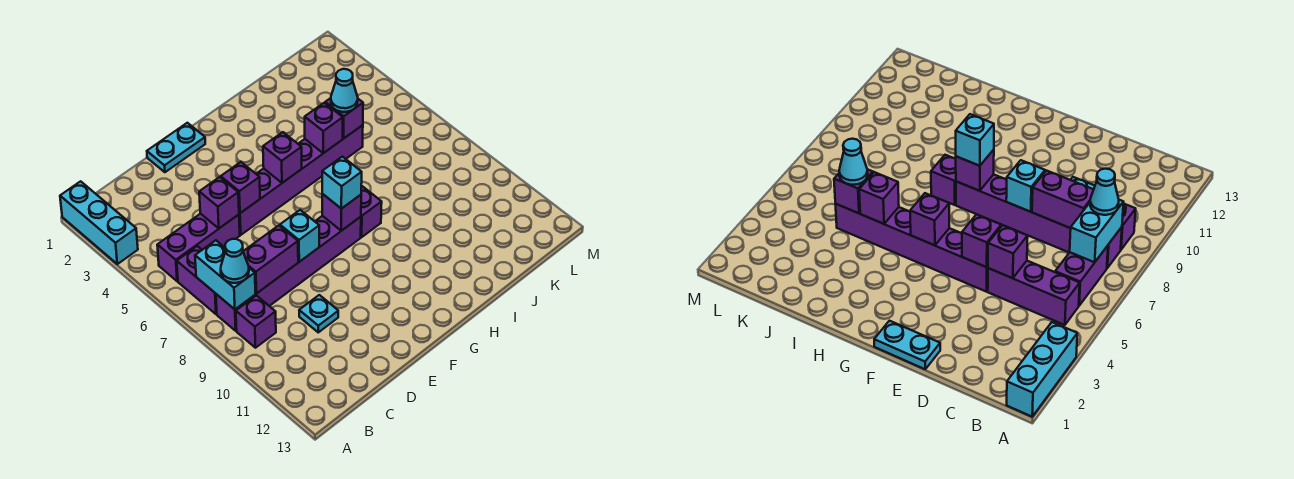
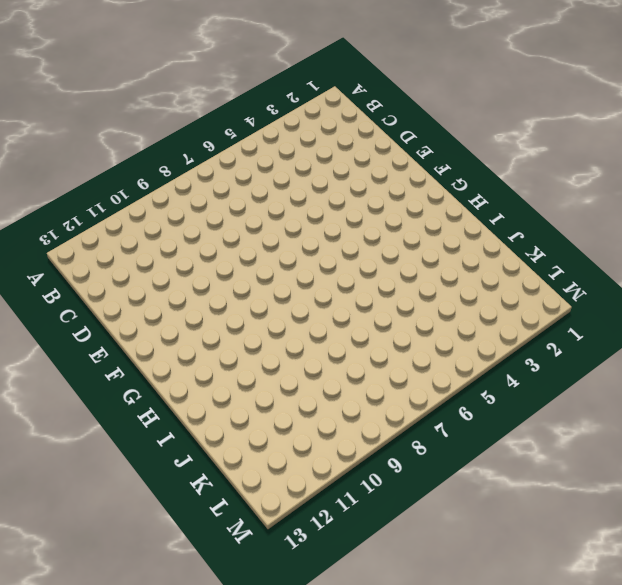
none -> cyan 1x3 brick [60,181,138,264]
none -> purple 1x3 brick [157,214,240,281]
none -> purple 1x2 brick [177,246,217,314]

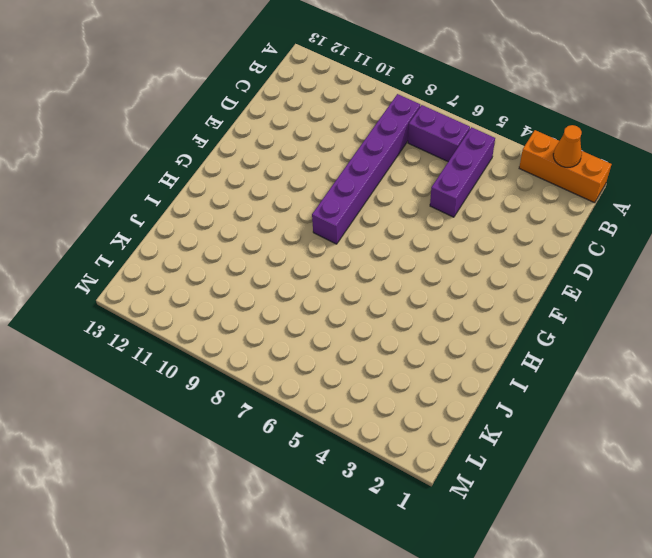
orange 1x3 brick [519,130,612,203] -> cyan 1x3 brick [60,181,138,264]
orange 1x1 cone [553,125,582,167] -> none
none -> purple 1x1 brick [236,296,276,348]
none -> cyan 1x1 plate [299,295,338,332]
none -> cyan 1x2 plate [147,123,205,172]

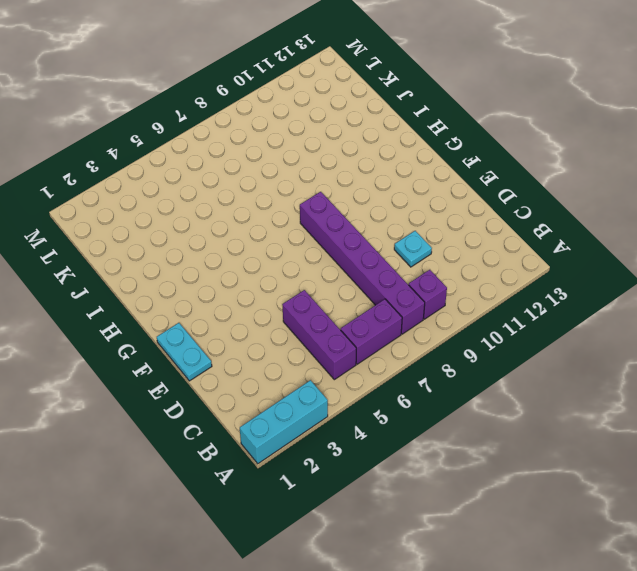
none -> purple 1x6 brick [239,125,363,235]
none -> purple 1x1 brick [361,186,382,237]
none -> cyan 1x2 brick [195,240,255,309]

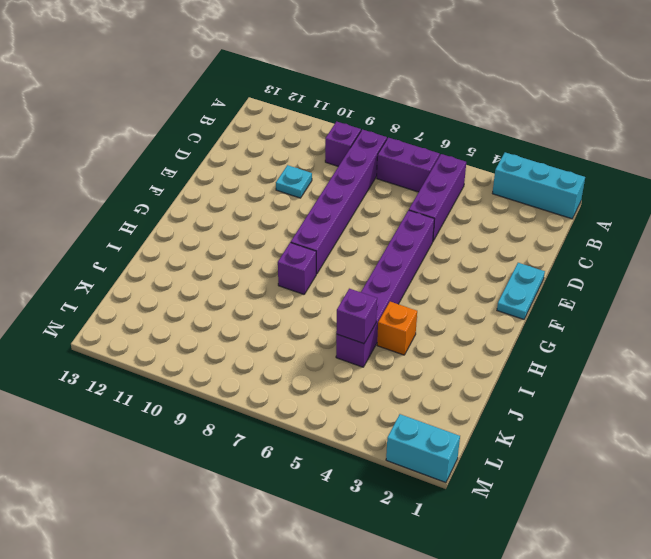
orange 1x1 brick [377,302,417,355] -> none
cyan 1x2 brick [386,414,460,483] -> cyan 1x2 brick moved to [195,240,255,309]
none -> purple 1x2 brick [243,226,298,293]
none -> purple 1x1 brick [199,177,239,228]
none -> purple 1x1 brick [221,162,260,213]

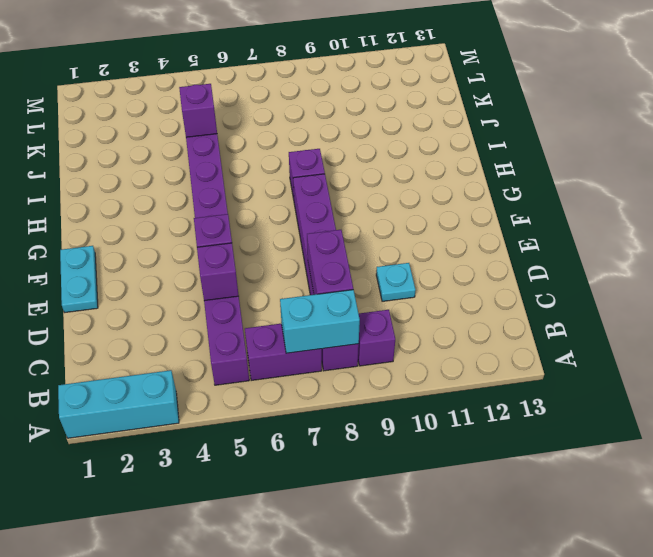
none -> cyan 1x1 brick [280,210,319,262]
none -> purple 1x1 brick [263,132,302,183]
none -> purple 1x1 brick [322,194,361,231]

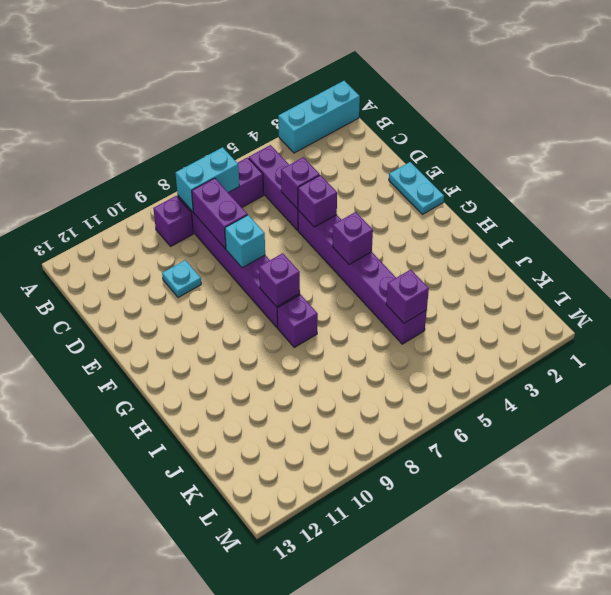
none -> purple 1x1 brick [305,103,343,153]
none -> cyan 1x1 cone [221,239,249,283]
none -> cyan 1x1 brick [322,157,362,209]

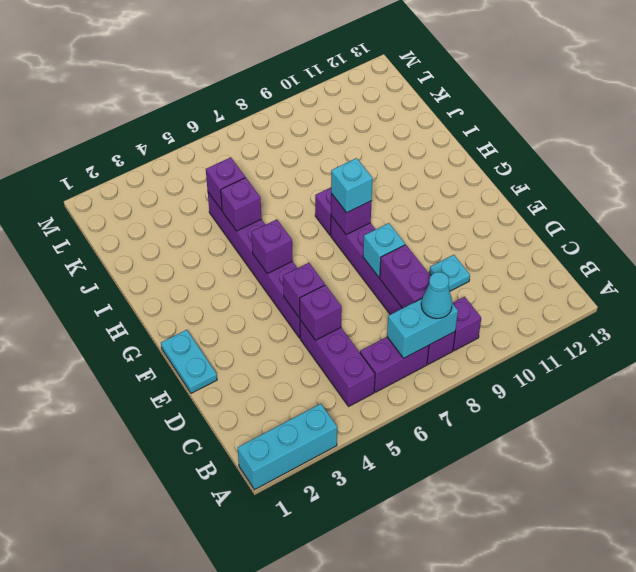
none -> cyan 1x1 cone [331,69,358,112]

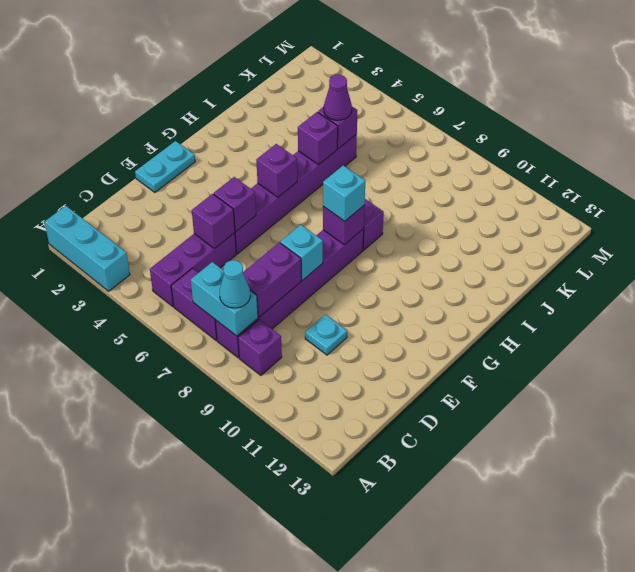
purple 1x1 cone [324,75,352,120] -> cyan 1x1 cone [331,69,358,112]

